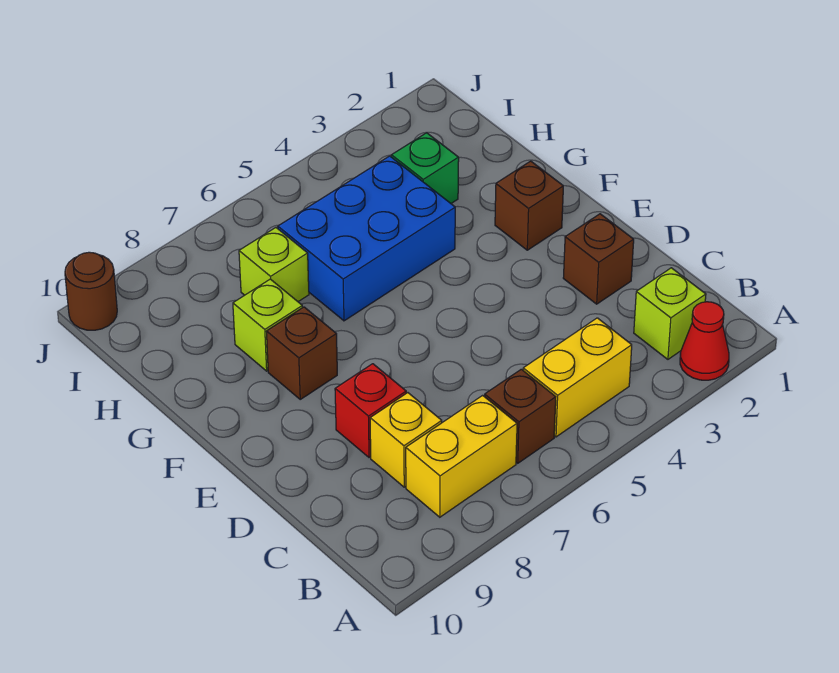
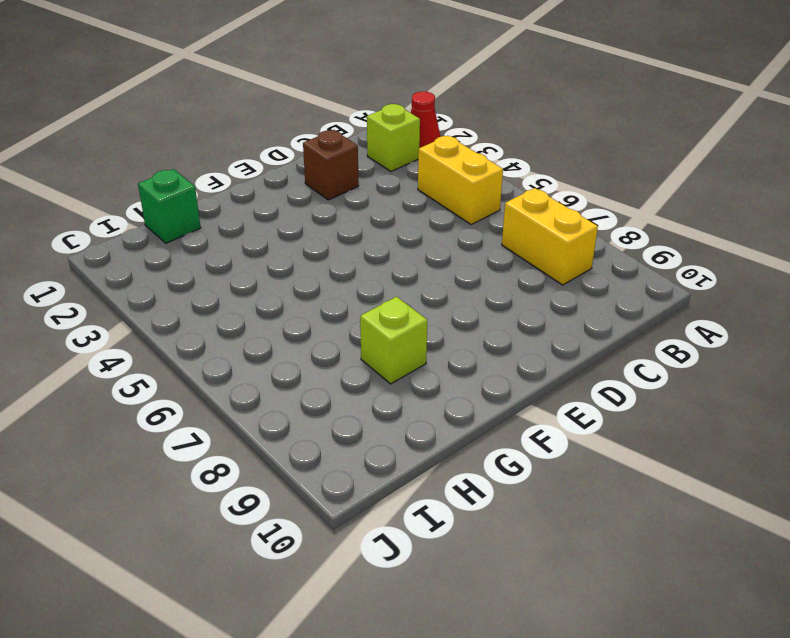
green 1x1 brick [138,169,201,243] -> green 1x1 brick moved to [391,133,459,203]
none -> brown 1x1 brick [485,369,556,463]
none -> yellow 1x1 brick [370,393,442,487]
none -> red 1x1 brick [335,364,406,458]

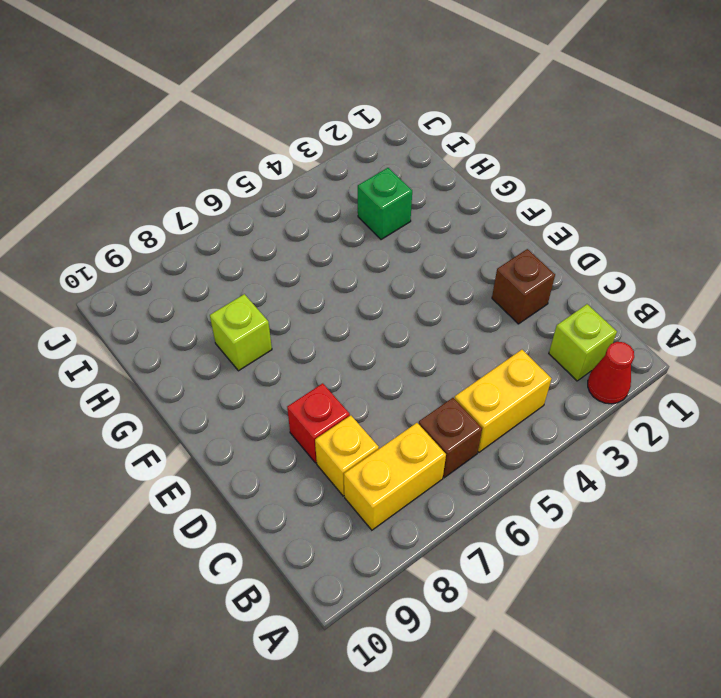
none -> brown 1x1 brick [495,161,563,250]
none -> brown 1x1 brick [266,307,337,399]
none -> blue 2x3 brick [278,156,455,321]

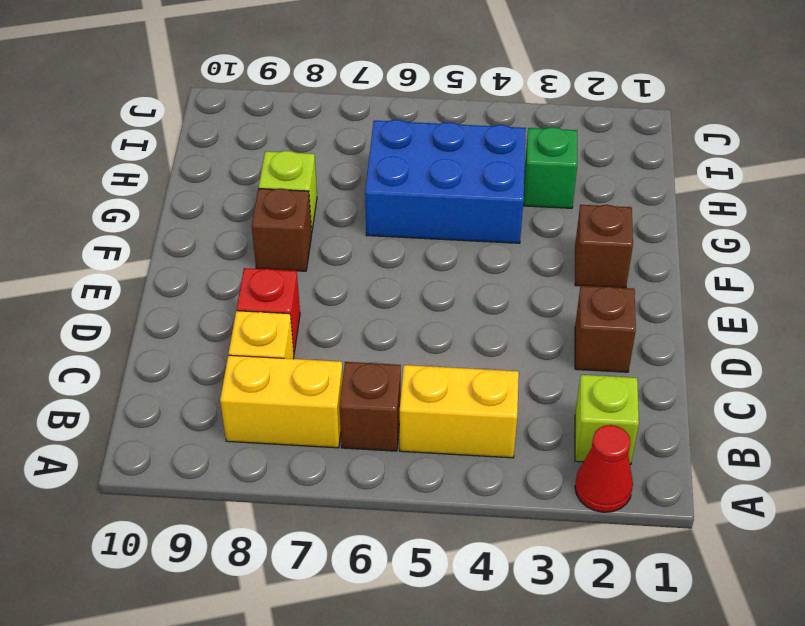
none -> lime 1x1 brick [239,228,309,302]
none -> brown 1x1 round brick [65,252,117,330]

